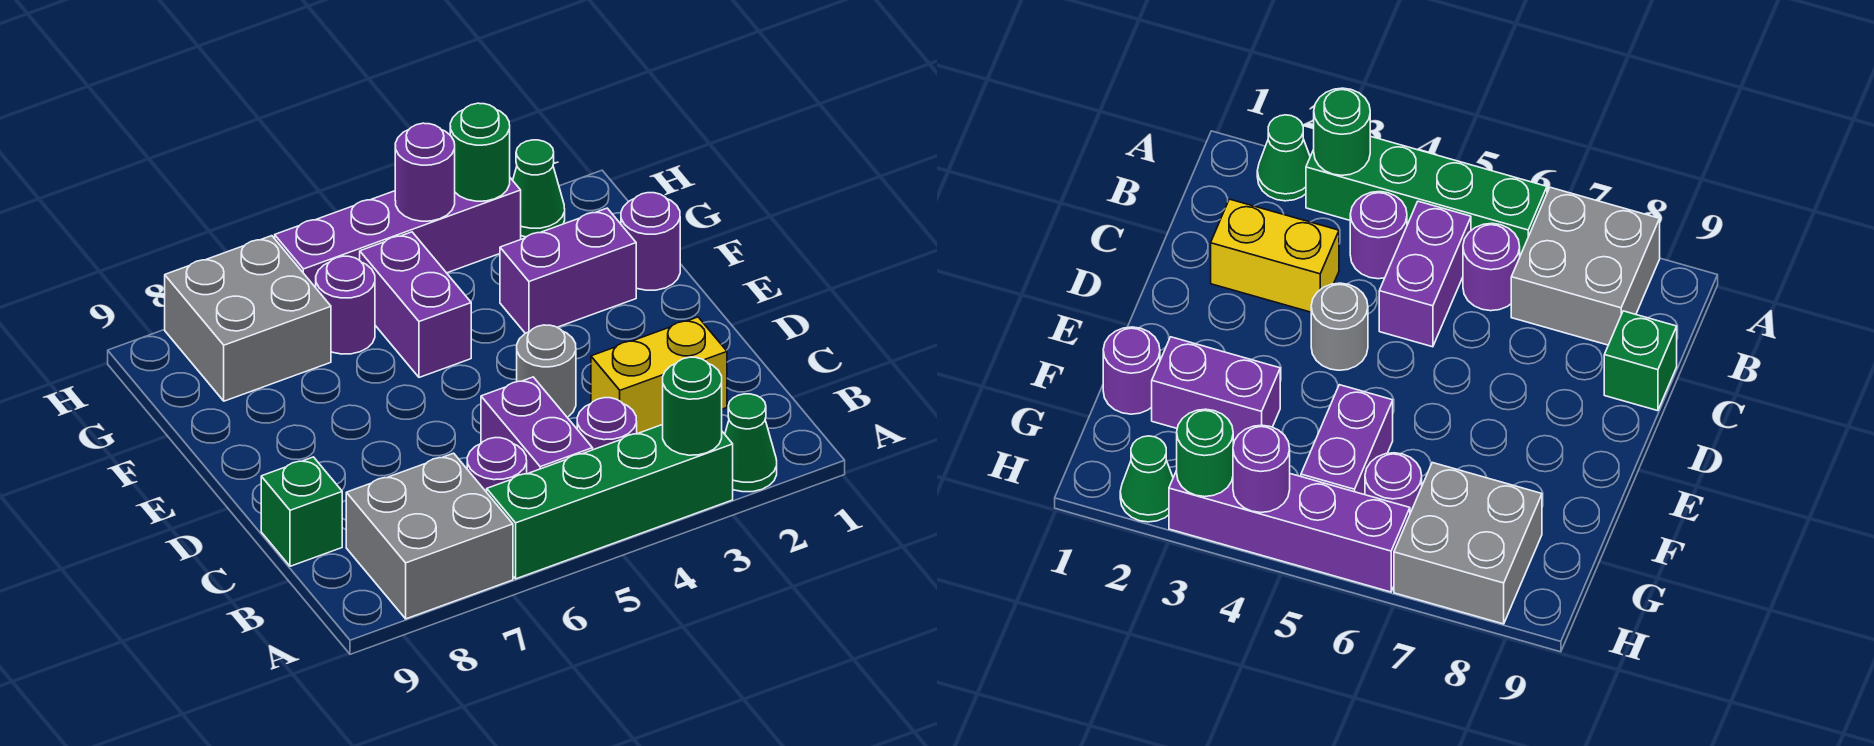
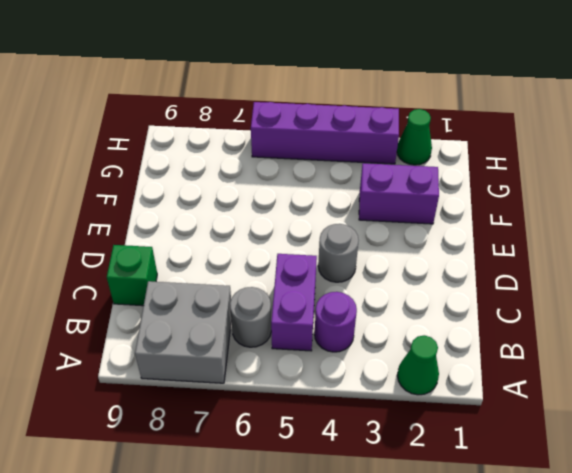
grey 1x1 round brick [230,287,271,347] -> purple 1x1 round brick [467,438,527,492]
none -> green 1x4 brick [487,425,733,579]
none -> yellow 1x2 brick [591,317,727,434]
none -> purple 1x1 round brick [621,193,680,290]

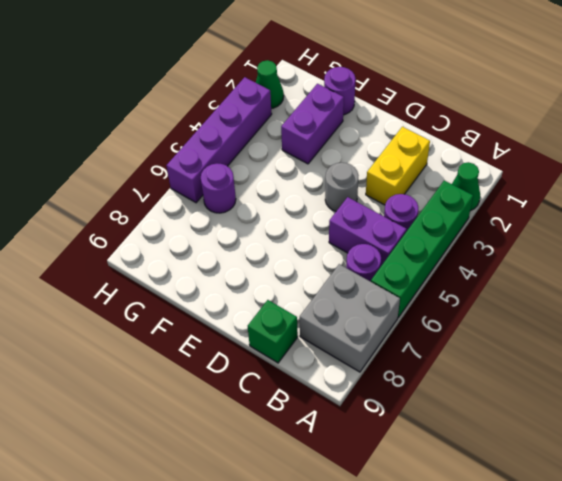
none -> purple 1x2 brick [360,232,471,377]
none -> grey 2x2 brick [165,236,331,401]
none -> green 1x1 round brick [663,357,722,455]

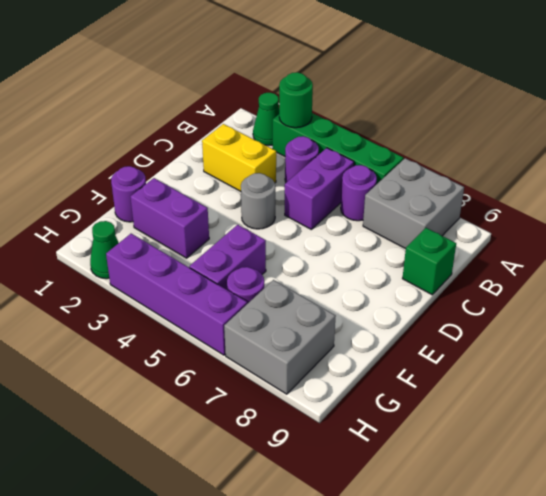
none -> green 1x1 round brick [450,103,510,201]
none -> purple 1x1 round brick [395,123,455,221]

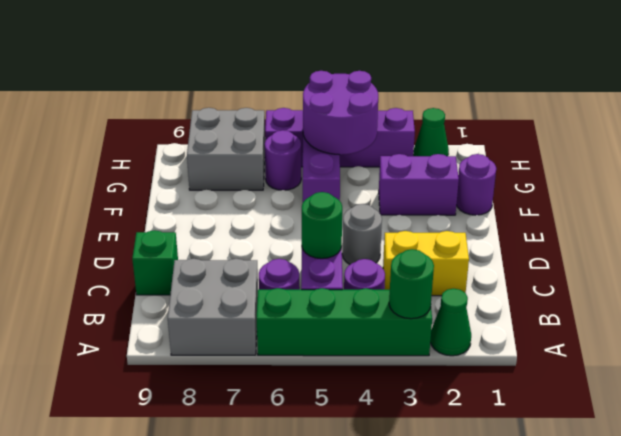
green 1x1 round brick [302,192,342,259] -> green 1x1 round brick moved to [450,103,510,201]
purple 2x2 round brick [303,71,378,155] -> purple 1x1 round brick [395,123,455,221]

